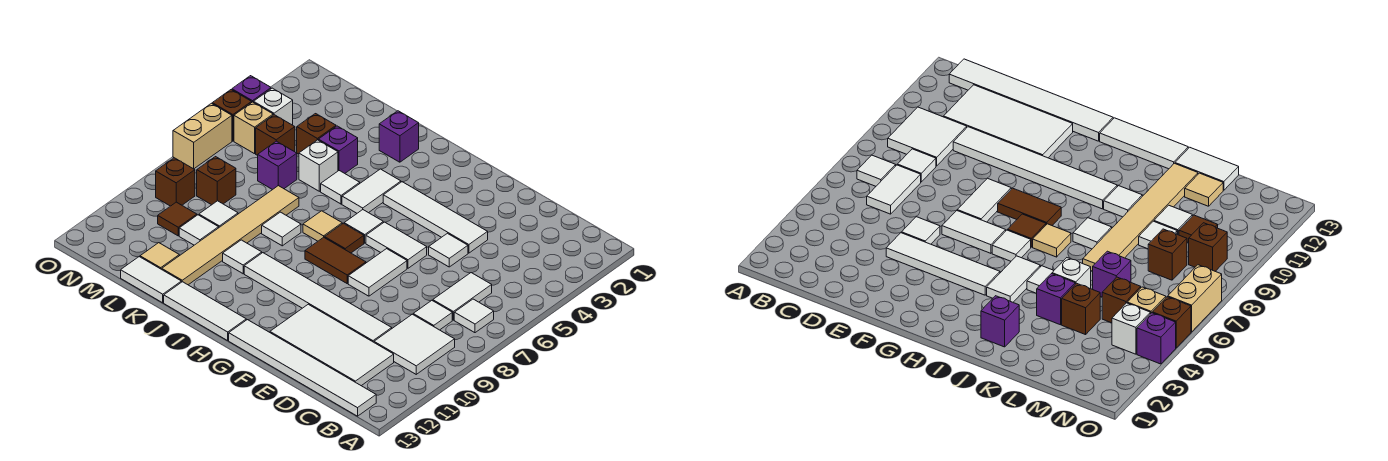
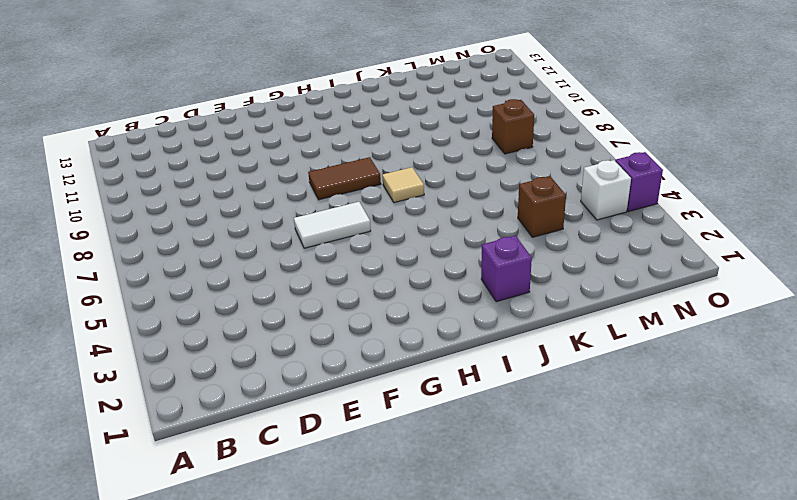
none -> white 1x1 tile [454,299,494,333]
none -> white 2x2 tile [374,314,455,374]
none -> white 1x6 tile [229,320,376,416]
none -> white 1x2 tile [432,273,492,320]

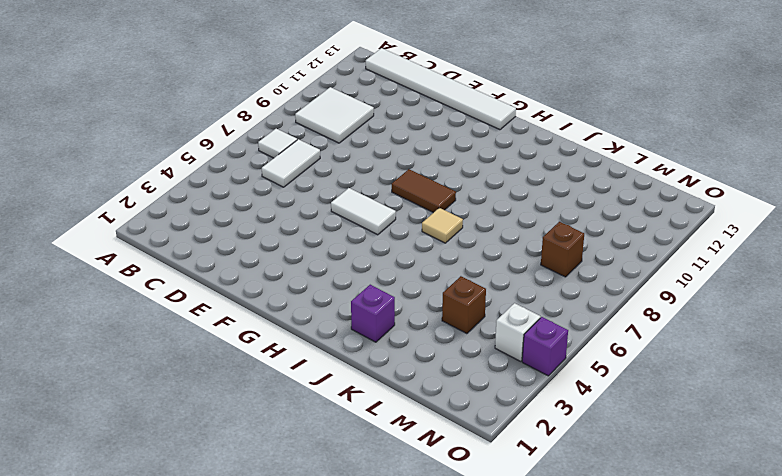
none -> white 1x1 tile [413,300,452,330]
none -> white 2x4 tile [270,304,394,386]
none -> white 1x6 tile [244,253,392,342]
none -> white 1x4 tile [383,182,488,253]

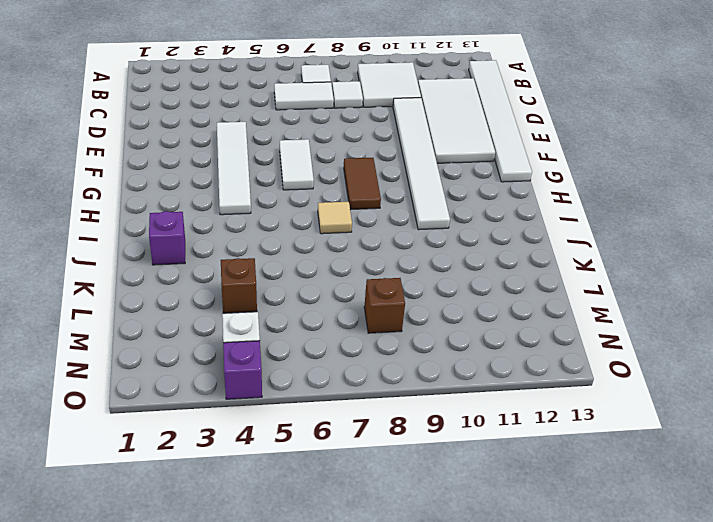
none -> white 1x1 tile [429,233,468,267]
none -> white 1x2 tile [348,249,407,296]
none -> white 1x1 tile [344,210,384,243]
none -> brown 1x1 tile [325,223,364,253]

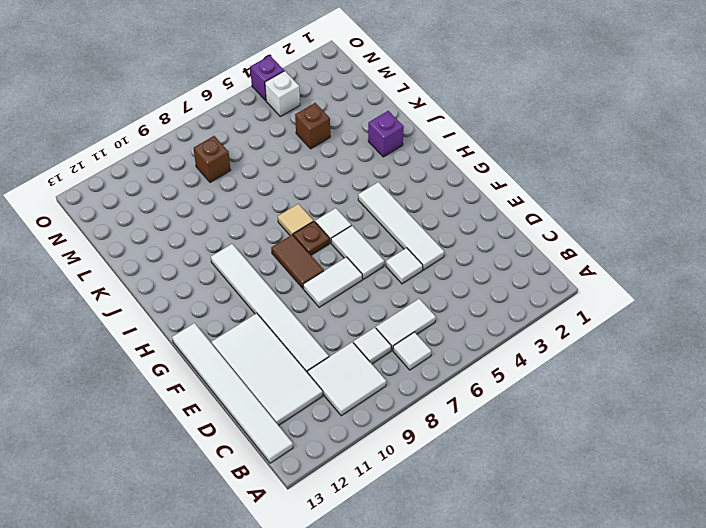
brown 1x1 plate [293,221,330,255] -> brown 1x1 tile [325,223,364,253]
none -> white 1x3 tile [164,282,246,341]
none -> white 1x2 tile [342,169,401,213]
none -> white 1x1 tile [321,171,360,204]
none -> white 1x1 tile [262,212,301,246]

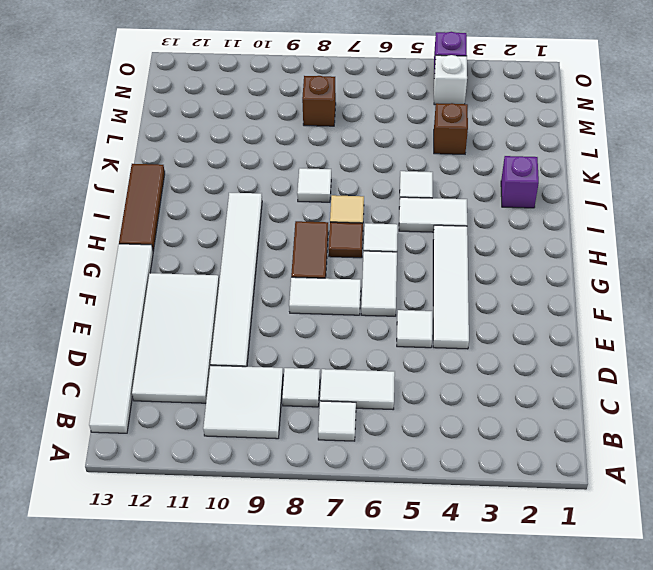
brown 1x3 tile [119,164,165,251] -> white 1x3 tile [164,282,246,341]
none -> white 1x1 tile [223,240,262,274]
none -> purple 1x1 brick [318,126,358,173]
none -> white 1x1 brick [299,140,338,191]
none -> tan 1x6 tile [162,186,299,285]

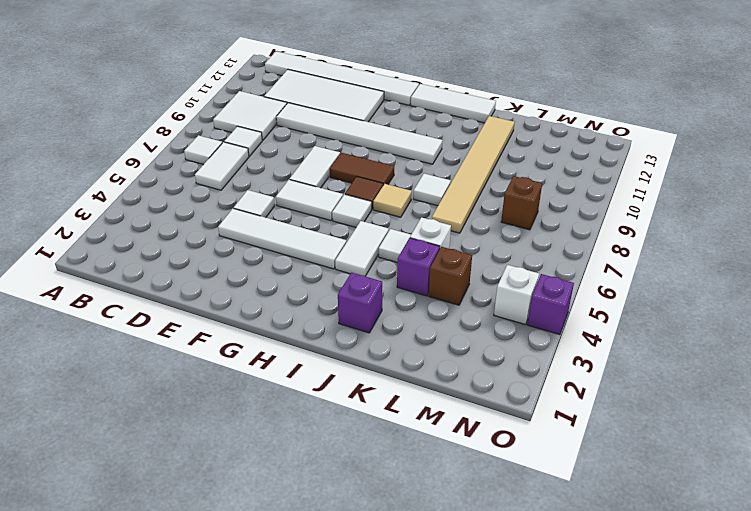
none -> white 1x1 tile [223,240,262,274]
none -> white 1x2 tile [121,257,181,303]
none -> purple 1x1 brick [258,141,297,190]
none -> white 1x1 tile [199,201,238,227]

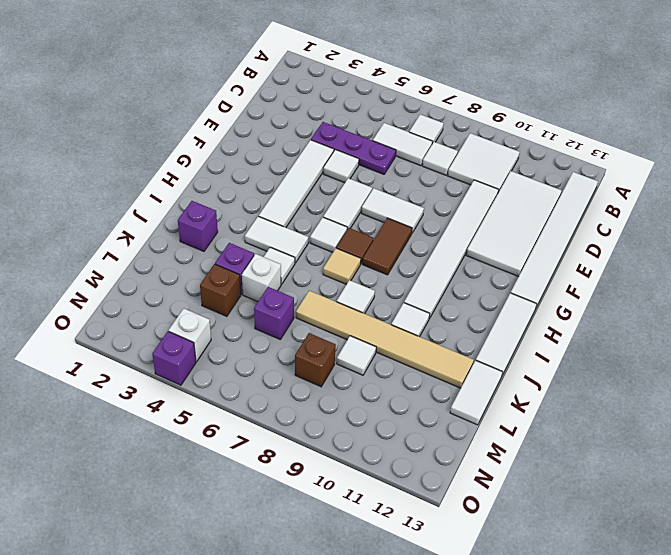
purple 1x3 plate [311,122,396,174] -> none
none -> white 1x1 tile [179,215,219,245]
none -> tan 1x1 tile [140,243,180,269]
none -> brown 1x1 brick [256,115,295,156]
none -> brown 1x1 tile [158,202,197,236]

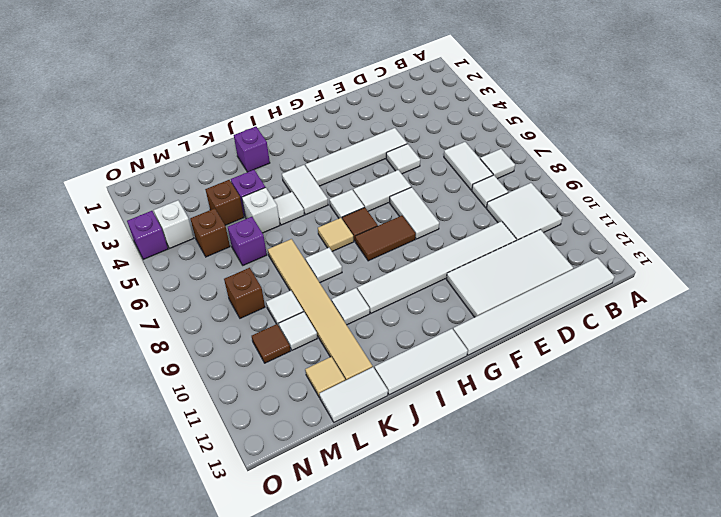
none -> tan 1x1 brick [234,102,273,154]
none -> brown 1x1 brick [156,158,195,206]
none -> brown 1x1 brick [212,90,252,141]
none -> tan 1x2 brick [173,103,232,169]

